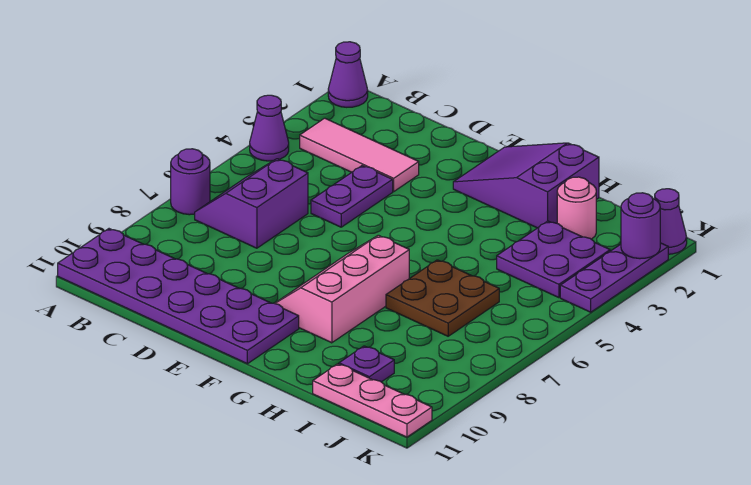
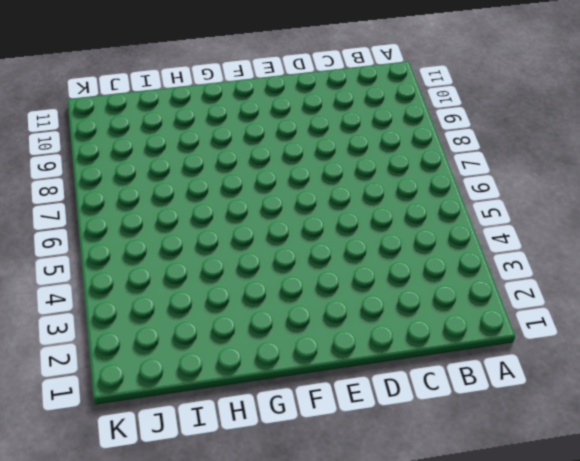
none -> purple 1x1 cone [328,42,368,107]
none -> purple 1x1 cone [250,95,289,161]
none -> purple 1x1 round brick [171,149,210,215]

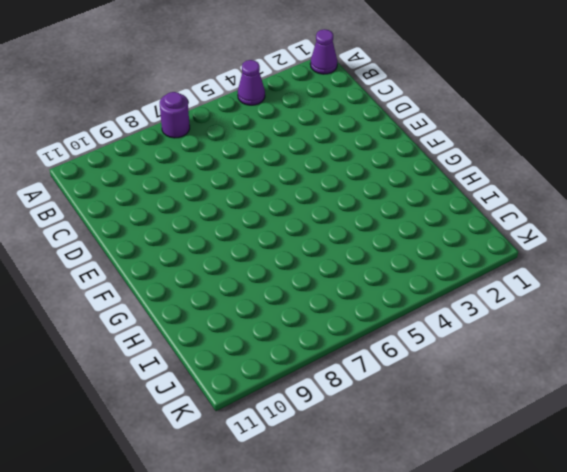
none -> purple 2x6 plate [58,229,299,364]
none -> pink 1x3 tile [300,118,419,191]
none -> purple 2x2 slope [195,159,308,248]

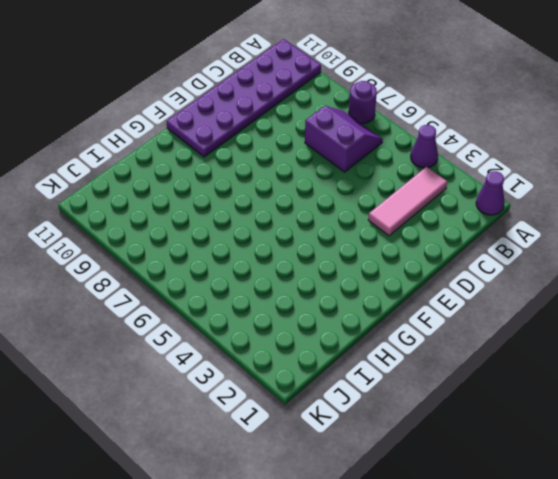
none -> purple 1x2 plate [311,165,393,227]
none -> purple 2x3 slope [453,143,599,228]
none -> pink 2x3 slope [275,235,409,343]

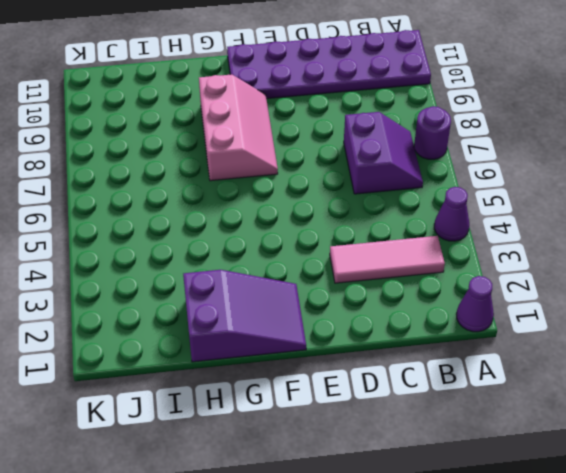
none -> purple 1x2 plate [311,165,393,227]
none -> brown 2x2 plate [386,260,499,336]
none -> pink 1x1 round brick [557,177,596,239]

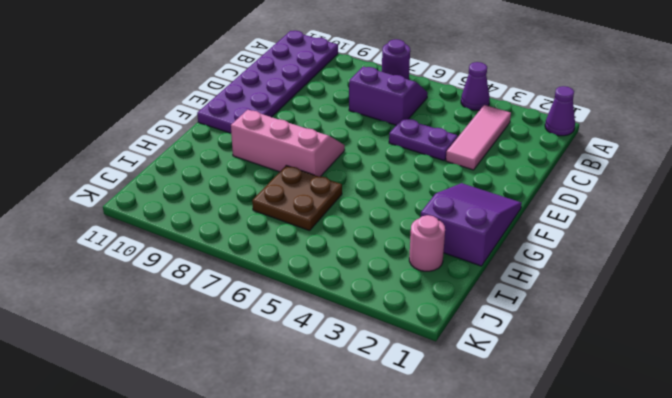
none -> purple 2x2 plate [497,221,610,298]
none -> purple 1x1 plate [339,346,394,382]
none -> pink 1x3 plate [313,364,432,437]

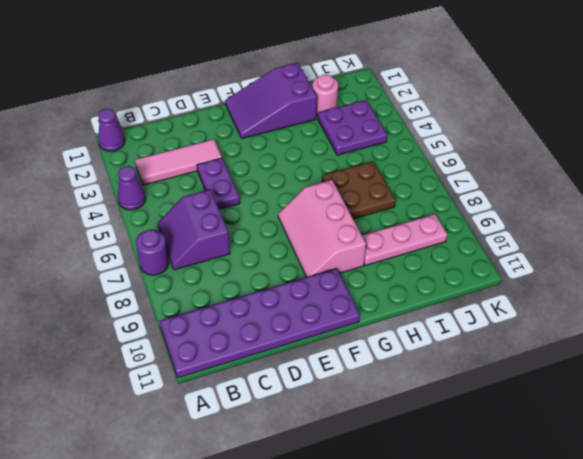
pink 1x3 plate [362,214,447,265] -> pink 1x3 plate moved to [313,364,432,437]
none -> purple 1x1 plate [339,346,394,382]
none -> purple 1x1 cone [655,189,687,254]
none -> purple 1x3 plate [560,243,668,312]

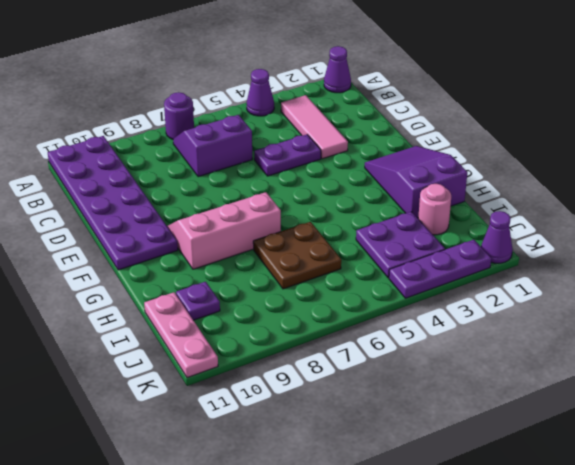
none -> purple 1x1 round brick [621,193,660,259]

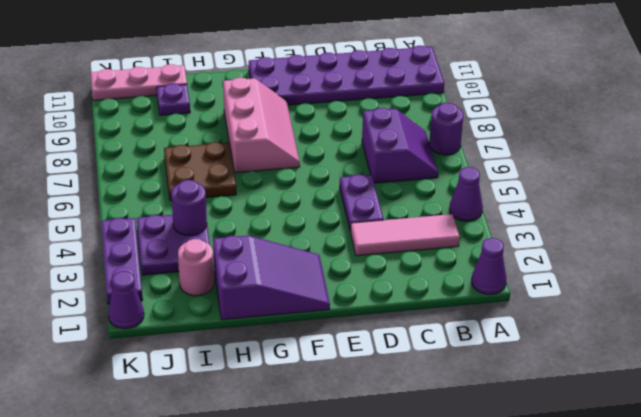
purple 1x1 round brick [171,180,207,236] -> purple 1x1 round brick moved to [621,193,660,259]

